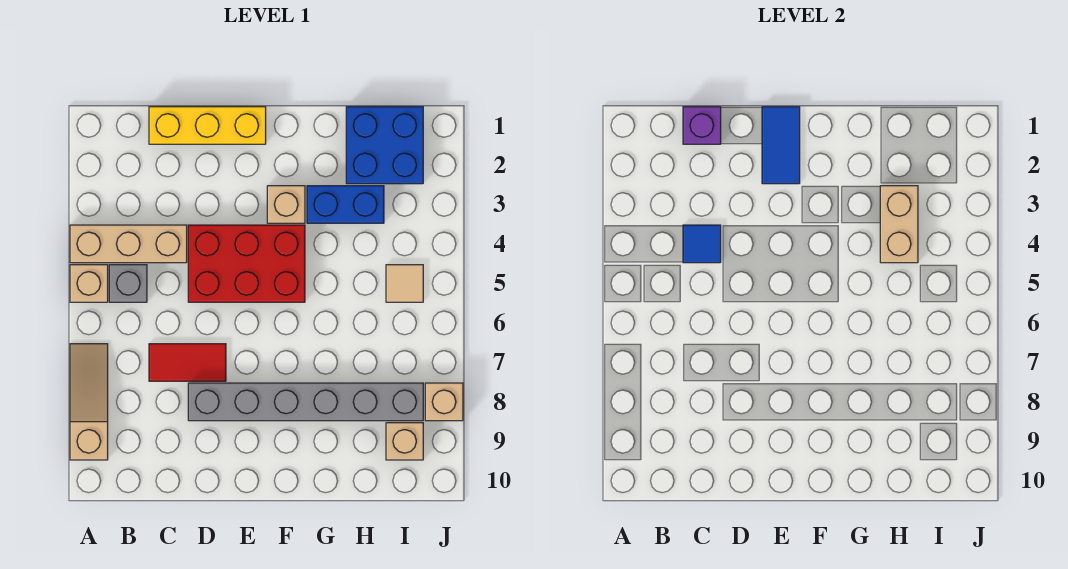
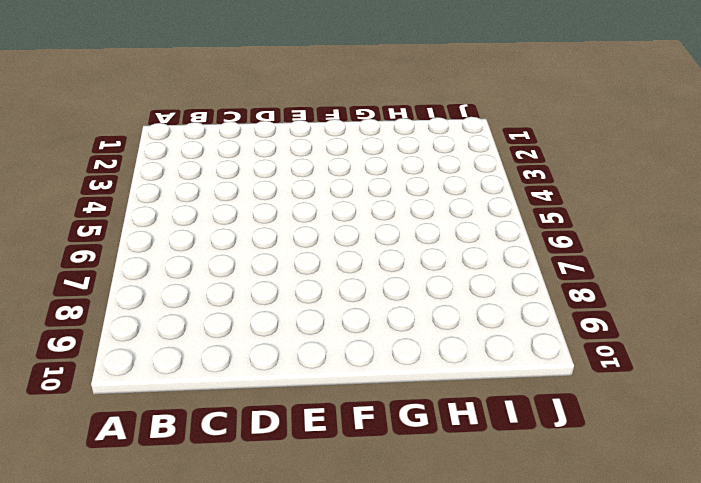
none -> tan 1x3 brick [70,225,187,263]
none -> tan 1x1 brick [70,265,108,302]
none -> tan 1x3 slope [70,344,108,460]

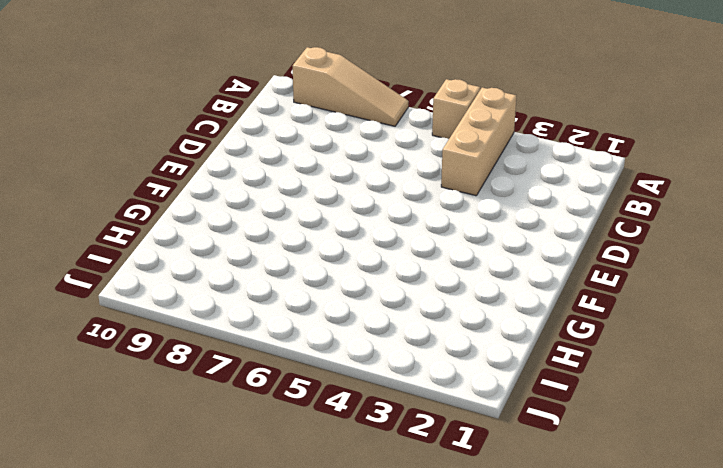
none -> grey 1x1 brick [109,265,147,302]
none -> yellow 1x3 brick [149,107,266,144]
none -> red 1x2 tile [149,344,226,381]

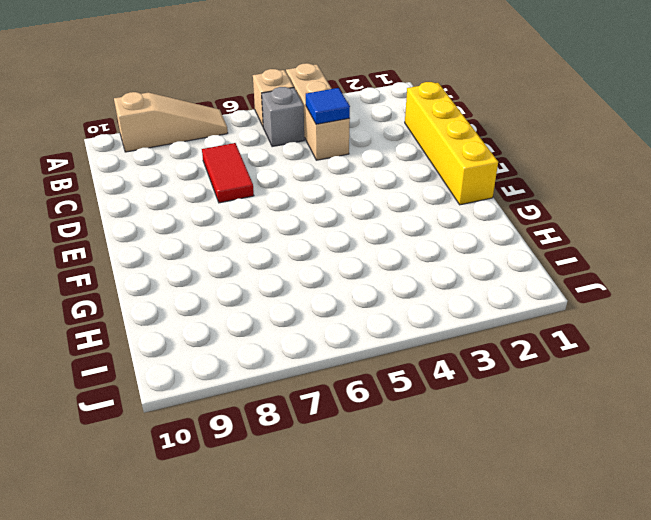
yellow 1x4 brick [405,82,498,205] -> yellow 1x3 brick [149,107,266,144]
none -> red 2x3 brick [188,225,305,302]
none -> grey 1x6 brick [188,383,423,421]
none -> tan 1x1 brick [267,186,305,223]

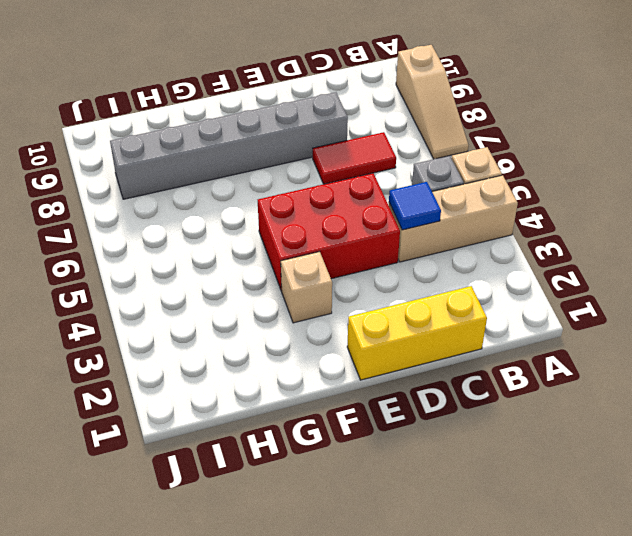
none -> blue 1x2 brick [307,186,384,223]
none -> blue 2x2 brick [346,107,423,184]
none -> tan 1x1 tile [386,265,423,302]

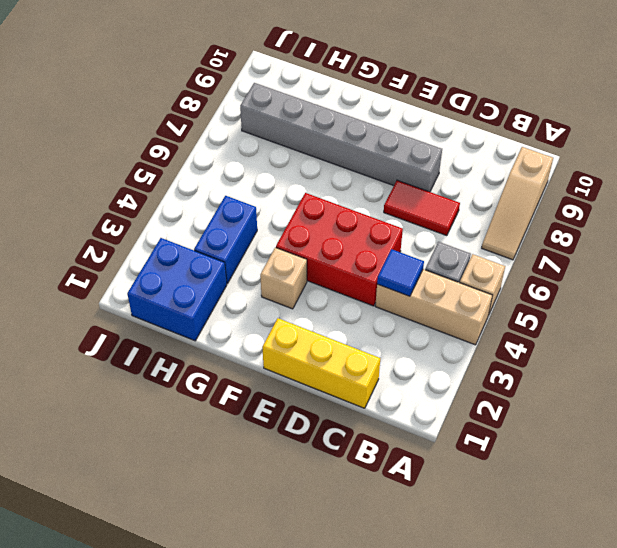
blue 1x2 brick [194,196,257,283] -> blue 1x2 brick turned to [307,186,384,223]
none -> tan 1x1 tile [386,265,423,302]
none -> tan 1x1 brick [386,423,423,460]
none -> tan 1x1 brick [425,383,463,421]

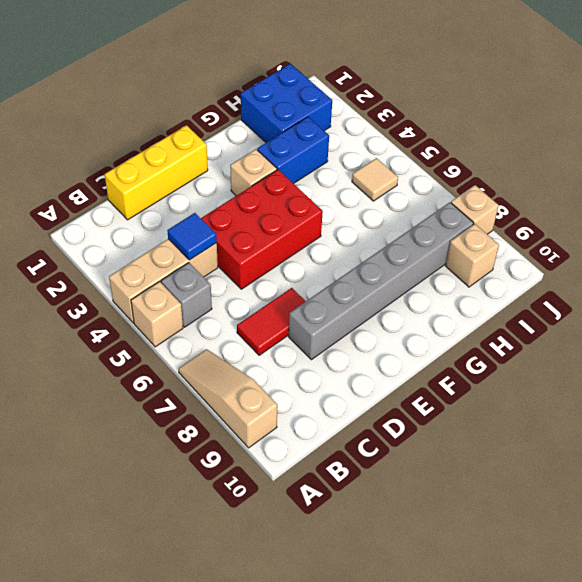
none -> purple 1x1 brick [683,107,721,144]
none -> blue 1x2 tile [762,107,800,184]
none -> tan 1x2 brick [880,186,918,263]

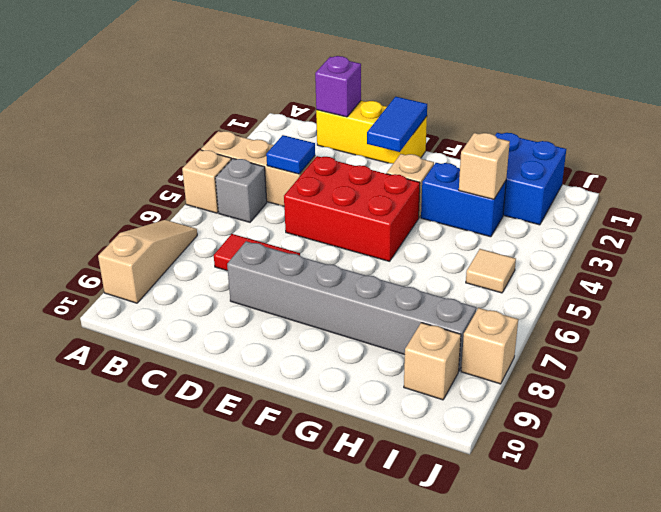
tan 1x1 brick [459,133,510,199] -> tan 1x2 brick [880,186,918,263]

